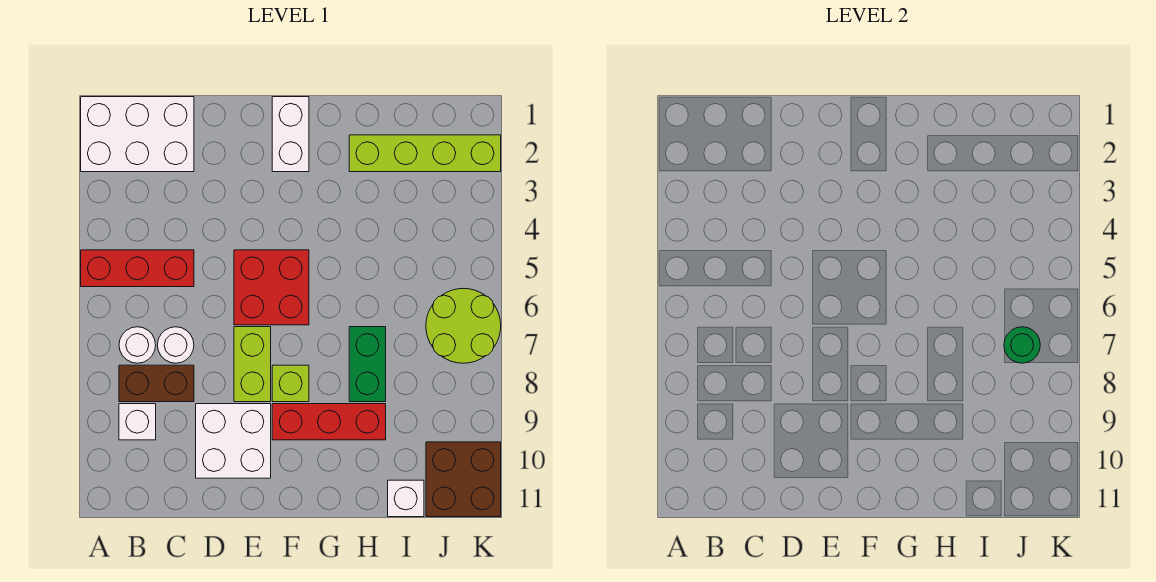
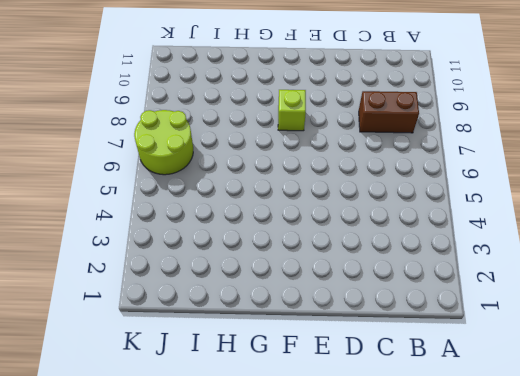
none -> white 2x3 brick [81,97,194,172]
none -> red 1x3 brick [81,250,194,287]
none -> white 1x1 round brick [119,327,156,363]

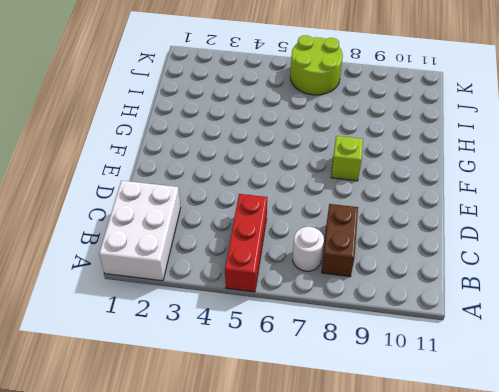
none -> white 1x1 brick [119,404,156,440]
none -> white 1x1 round brick [158,327,194,363]
none -> white 2x2 brick [196,404,271,478]

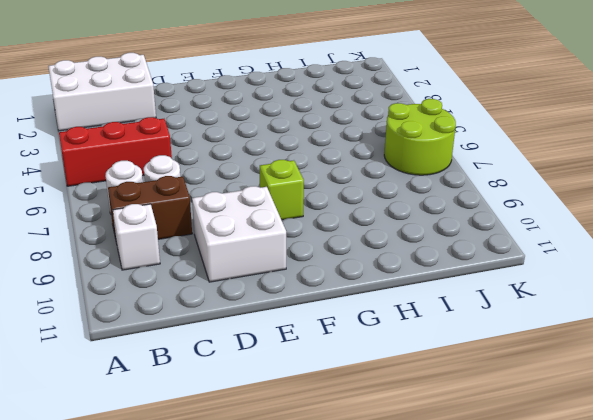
none -> red 2x2 brick [234,250,309,325]
none -> lime 1x2 brick [234,327,271,402]
none -> white 1x2 brick [272,97,309,172]

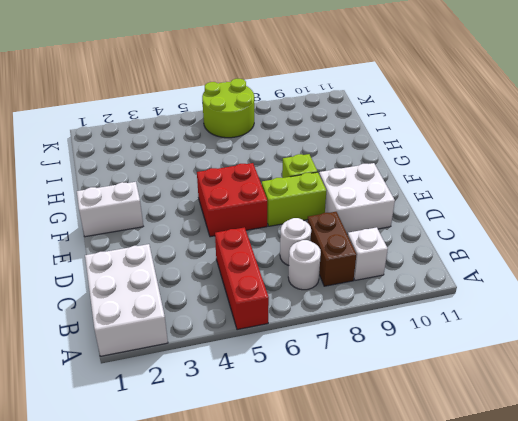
none -> red 1x3 brick [272,404,386,440]
none -> lime 1x4 brick [349,135,501,172]
none -> green 1x2 brick [349,327,386,402]

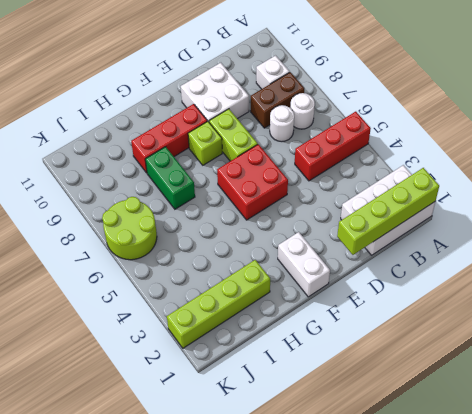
lime 1x4 brick [337,168,439,255] -> none
none -> white 1x1 brick [388,480,424,517]
none -> brown 2x2 brick [426,442,501,517]
none -> green 1x1 round brick [1004,327,1040,363]

